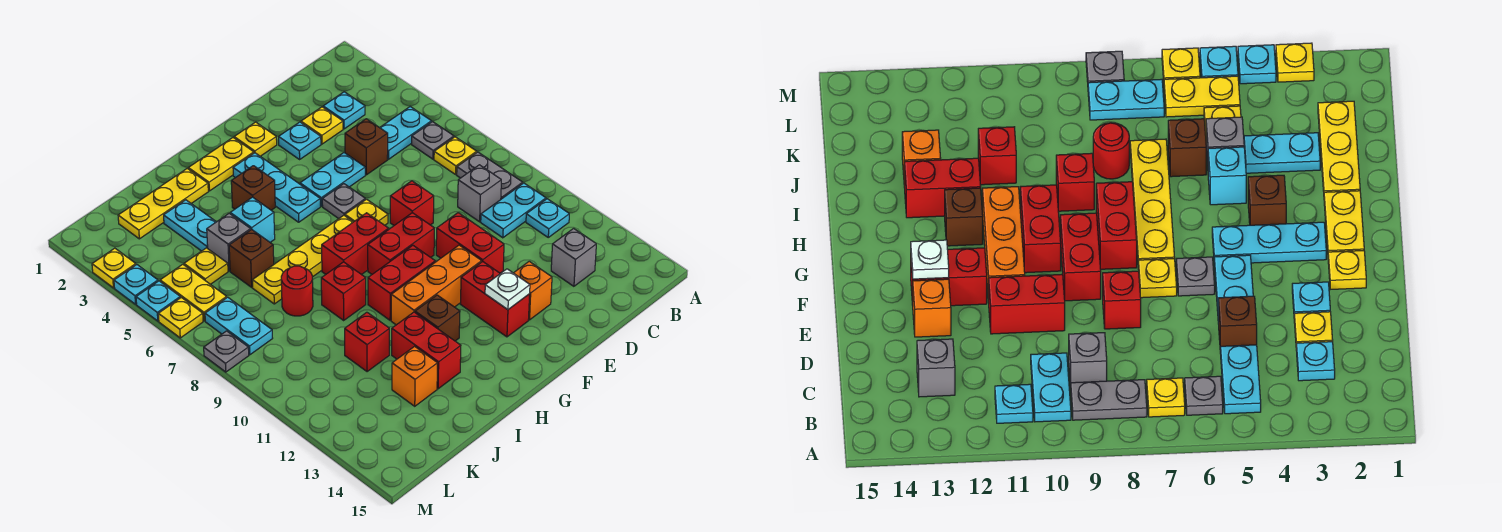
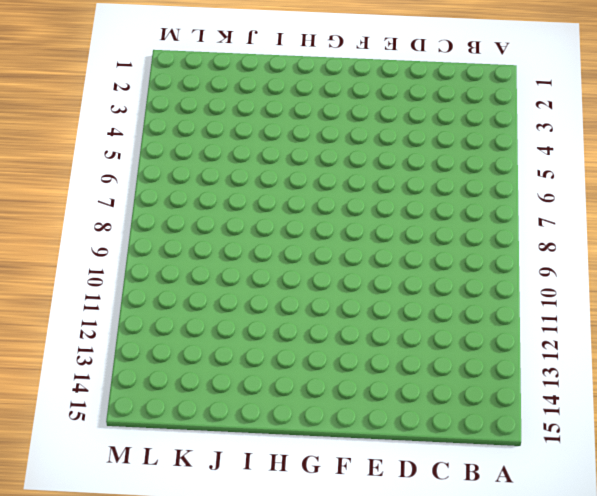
none -> cyan 1x2 plate [380,107,431,159]
none -> grey 1x1 plate [412,122,454,159]
none -> yellow 1x1 plate [434,137,477,174]
none -> grey 1x2 plate [457,152,523,199]

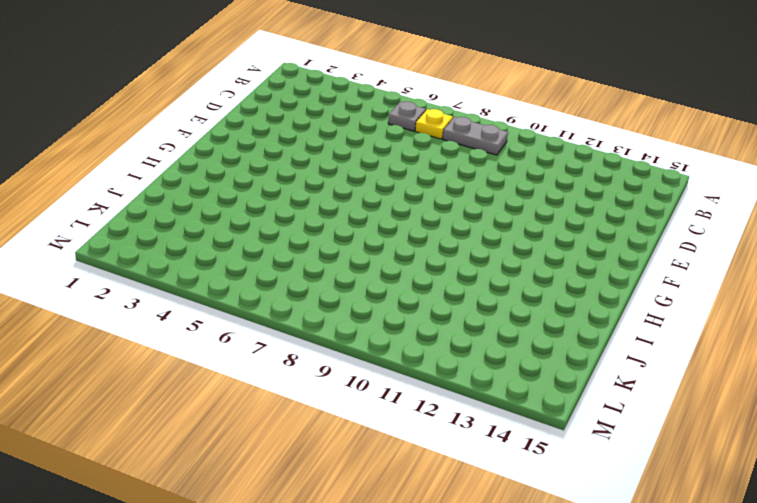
none -> cyan 1x2 plate [380,107,431,159]
none -> cyan 1x2 plate [481,183,546,238]
none -> cyan 1x1 plate [526,199,569,237]
none -> cyan 1x1 plate [323,92,365,129]

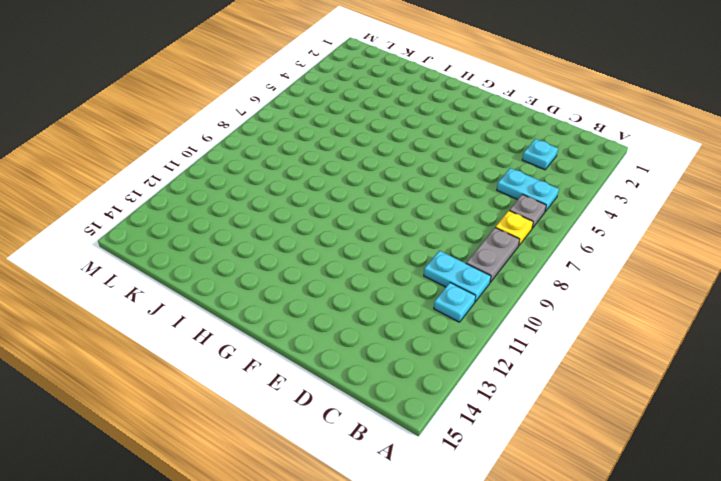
none -> grey 1x1 brick [458,165,501,222]
none -> grey 1x1 brick [551,228,596,286]
none -> yellow 1x1 plate [301,107,343,144]
none -> brown 1x1 brick [345,119,388,175]

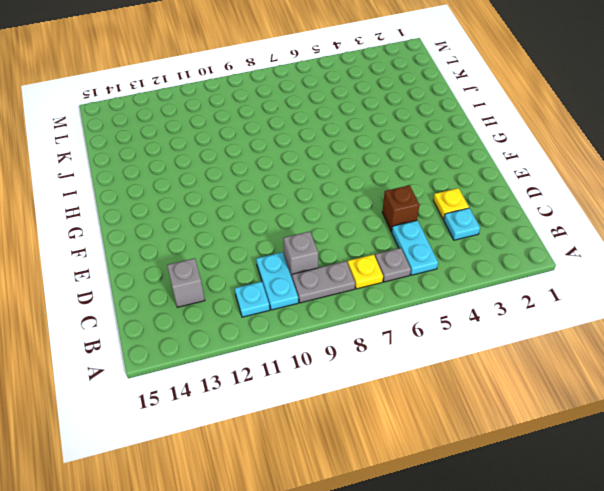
none -> cyan 1x1 plate [279,122,321,159]
none -> cyan 1x2 plate [300,153,365,206]
none -> red 1x1 brick [390,181,434,225]
none -> red 1x2 brick [436,213,504,273]

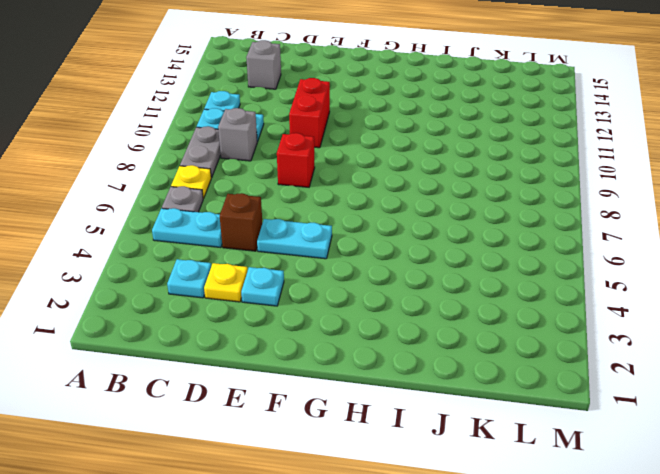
none -> orange 1x1 brick [514,261,552,320]
none -> yellow 1x1 plate [234,122,277,156]
none -> grey 1x1 plate [322,184,365,219]
none -> yellow 1x1 plate [345,199,388,225]

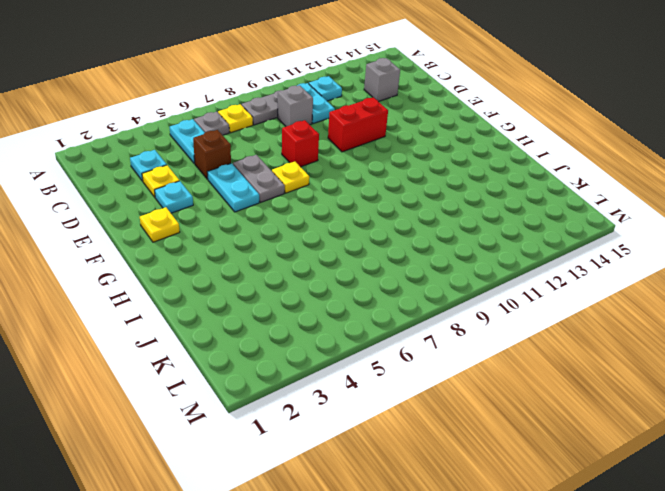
grey 1x2 plate [233,155,285,202] -> grey 1x1 plate [322,184,365,219]
none -> orange 1x1 brick [514,261,552,320]
none -> red 1x2 brick [368,213,434,274]
none -> orange 1x3 brick [391,245,482,325]
none -> red 1x2 brick [460,262,530,337]

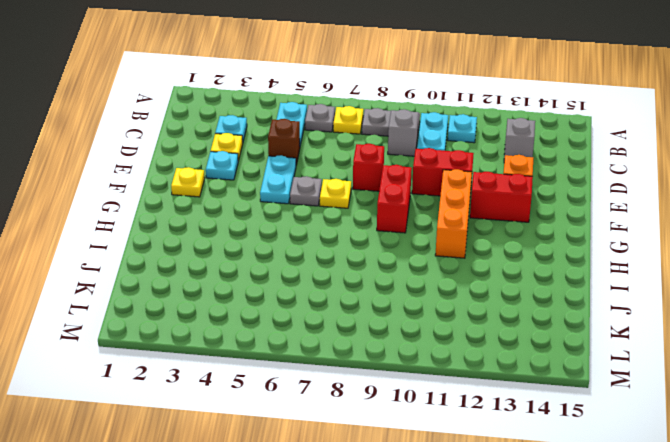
none -> yellow 1x2 plate [188,138,254,191]
none -> cyan 1x3 plate [233,153,320,222]
none -> yellow 1x4 plate [252,215,353,304]
none -> red 1x2 brick [322,213,389,275]

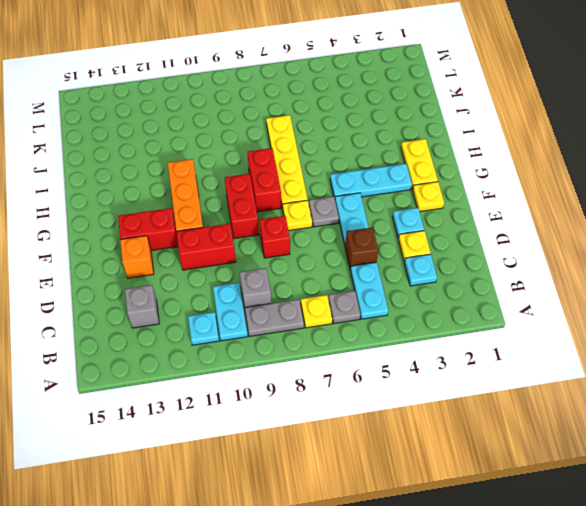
none -> red 1x2 brick [368,245,435,320]
none -> brown 1x1 brick [231,166,275,210]
none -> brown 1x1 brick [415,295,460,341]
none -> yellow 1x3 plate [118,169,208,239]

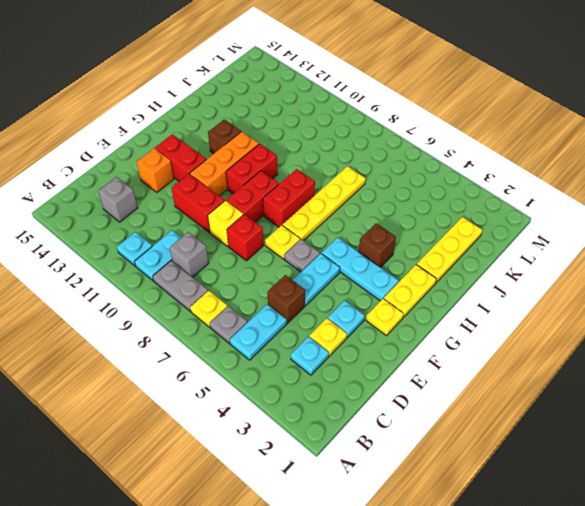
yellow 1x1 brick [208,201,243,246] -> none
none -> cyan 1x1 brick [230,197,275,242]
none -> red 1x1 brick [321,262,366,320]
none -> red 1x2 brick [392,312,461,389]
none -> cyan 1x2 plate [164,200,216,251]

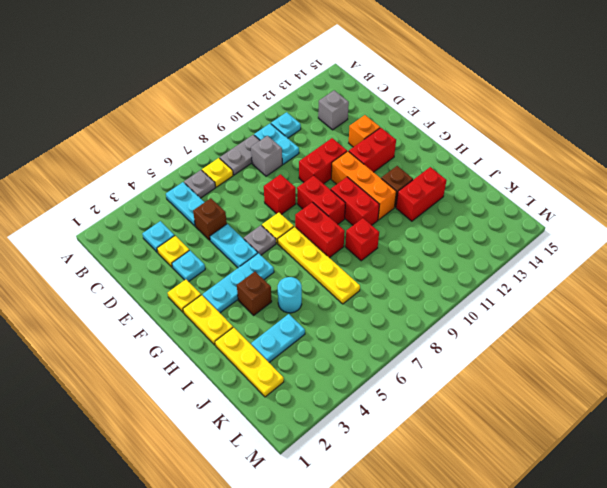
cyan 1x1 round brick [278,277,302,313] -> cyan 1x1 brick [230,197,275,242]
none -> grey 1x1 brick [207,213,251,271]
none -> brown 1x1 brick [229,229,274,287]
none -> red 1x1 round brick [281,266,313,316]
none -> red 1x1 brick [345,312,389,372]

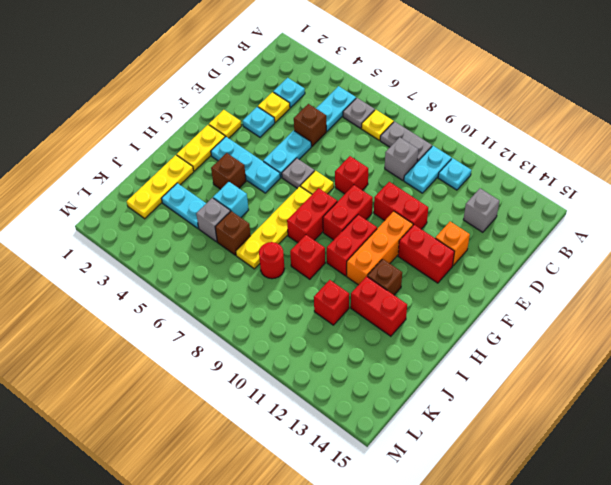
none -> orange 1x1 brick [392,346,437,406]
none -> yellow 1x1 plate [184,248,228,284]
none -> yellow 1x2 plate [160,264,227,321]
none -> cyan 1x2 plate [205,297,273,355]

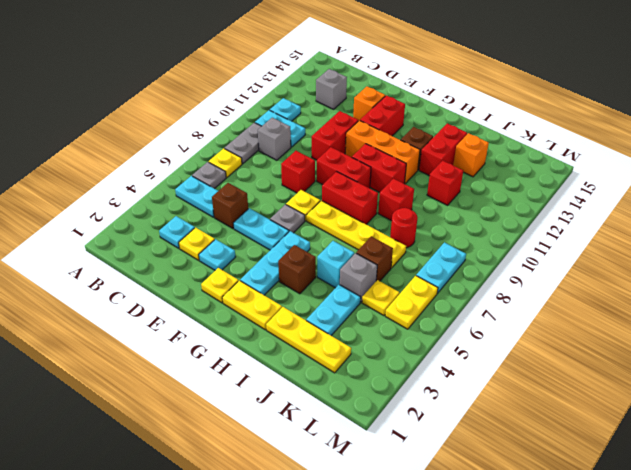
none -> yellow 1x1 plate [92,248,136,288]
none -> cyan 1x1 plate [114,265,158,304]
none -> cyan 1x1 plate [136,281,180,321]
none -> yellow 1x1 plate [158,297,203,338]

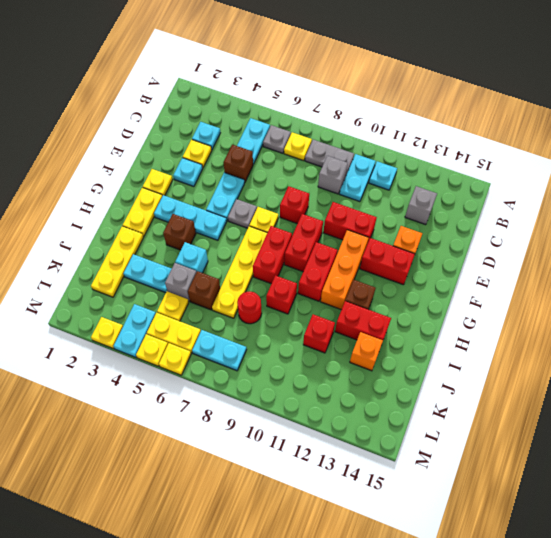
cyan 1x2 plate [114,304,156,357] -> cyan 1x1 plate [114,265,158,304]
yellow 1x1 plate [136,334,168,366] -> cyan 1x1 plate [136,281,180,321]
none -> grey 1x1 plate [204,331,249,372]
none -> white 1x1 plate [485,269,530,310]

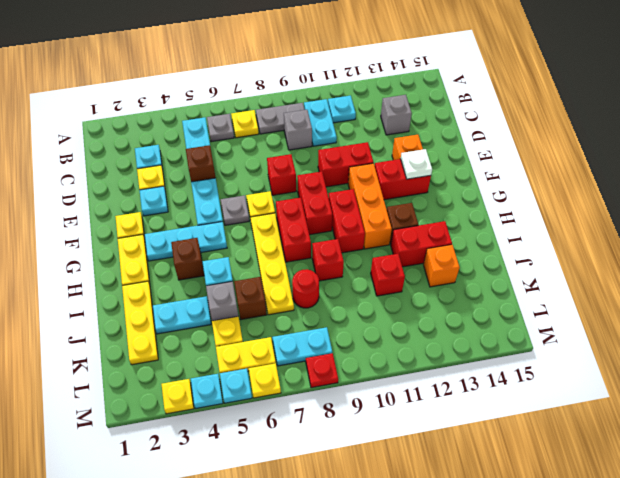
red 1x1 plate [306,353,338,388] -> grey 1x1 plate [204,331,249,372]

